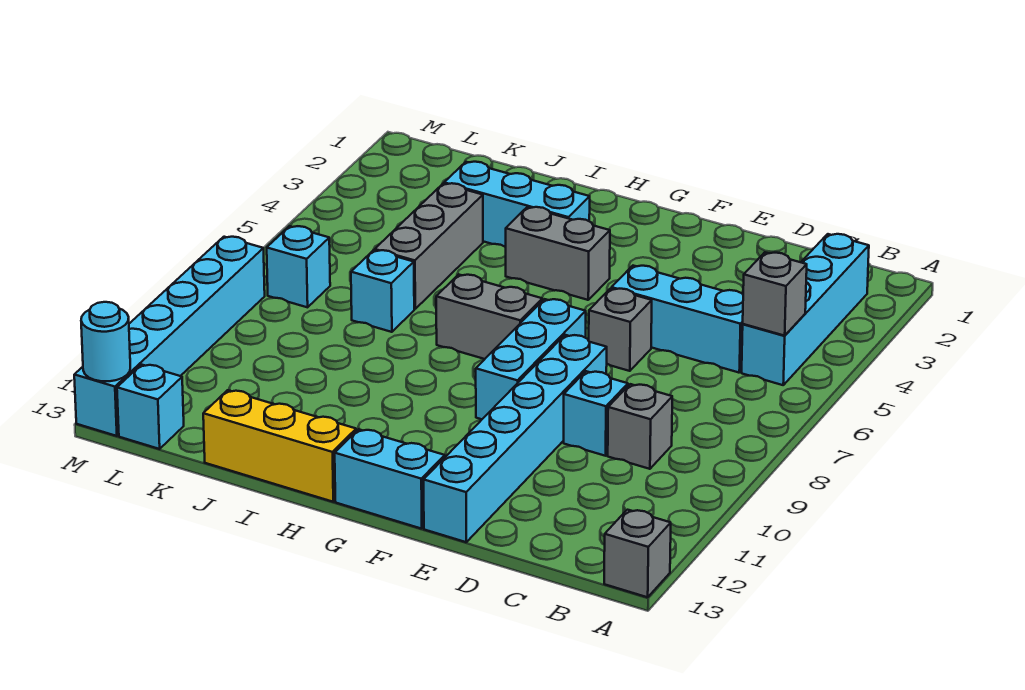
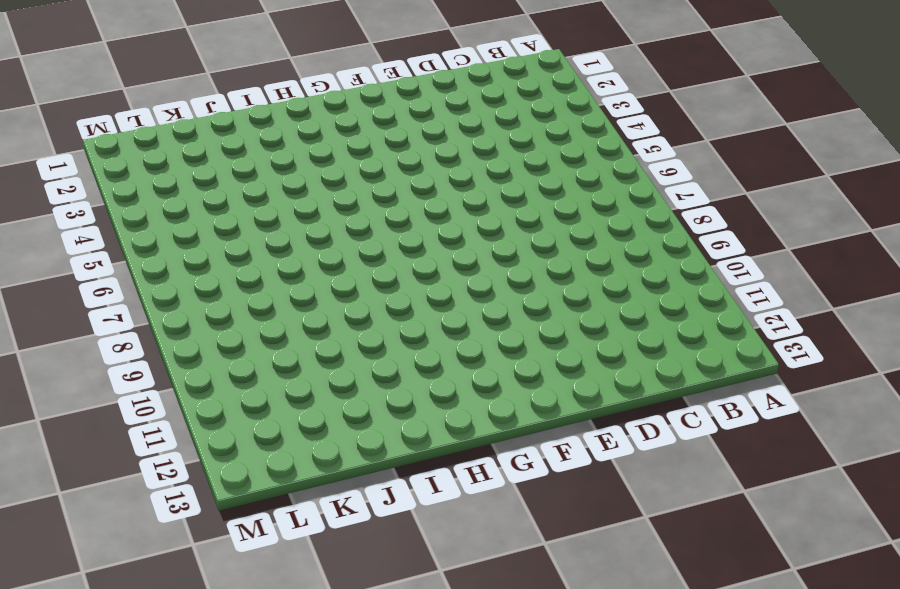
none -> grey 1x1 brick [604,510,671,597]
none -> cyan 1x4 brick [742,234,869,385]
none -> cyan 1x3 brick [612,266,743,373]

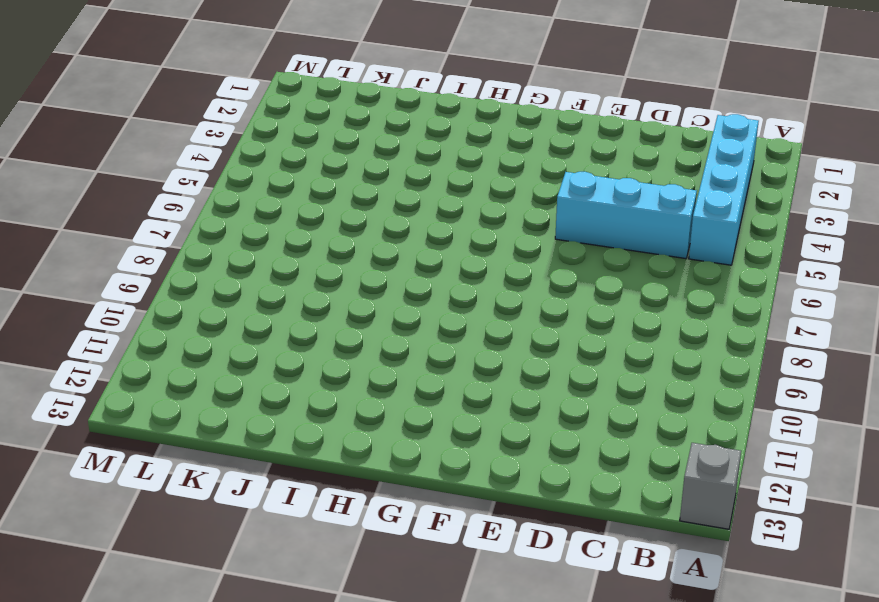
none -> grey 1x1 brick [608,384,672,469]
none -> cyan 1x1 brick [564,371,628,456]
none -> grey 1x1 brick [589,288,652,371]

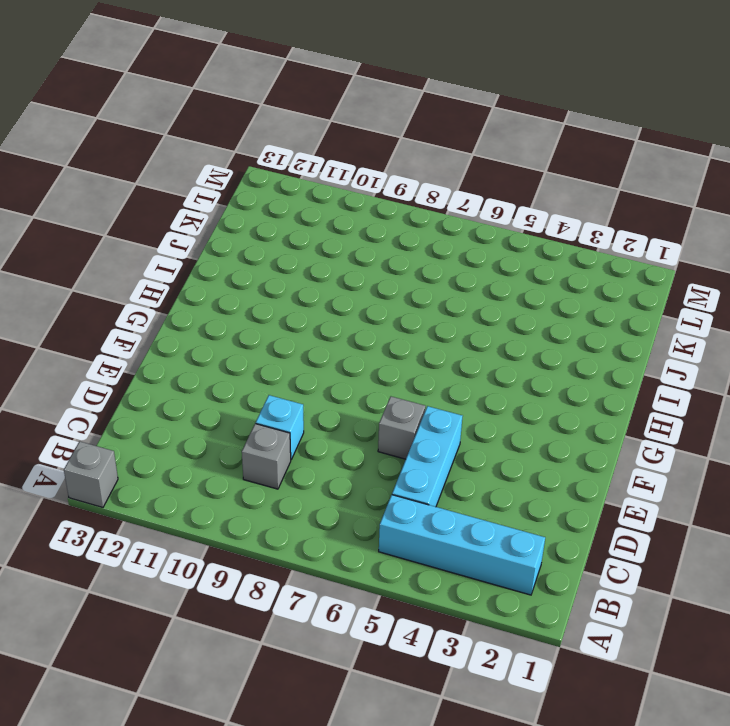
none -> cyan 1x6 brick [424,335,607,542]
none -> cyan 1x3 brick [476,299,586,419]
none -> cyan 1x2 brick [335,429,445,529]

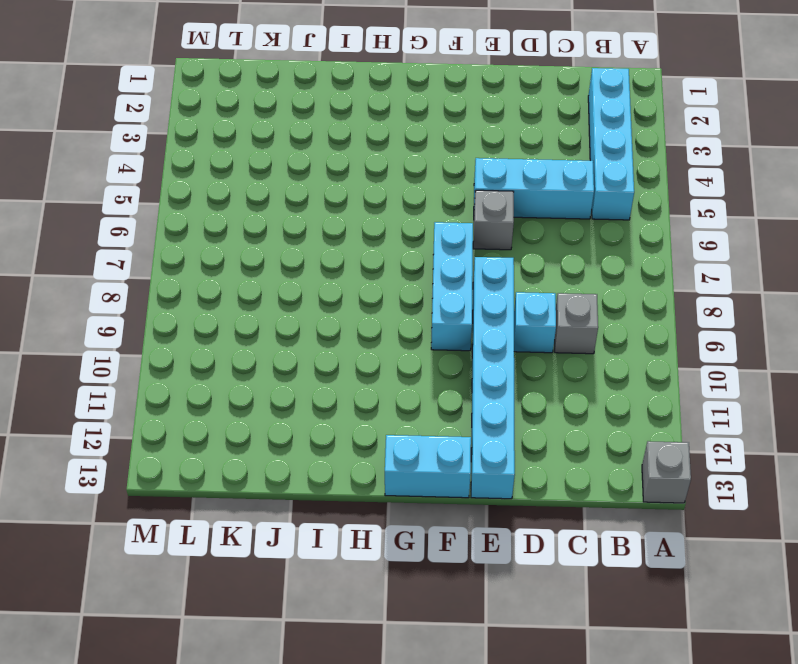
none -> grey 1x2 brick [506,207,610,300]
none -> grey 1x2 brick [436,274,542,359]
none -> cyan 1x3 brick [444,162,590,247]

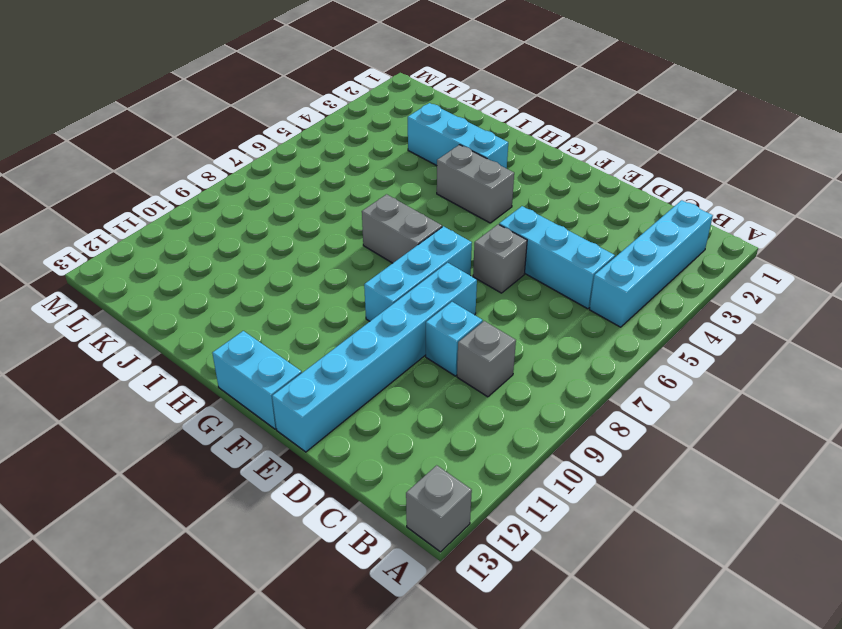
none -> yellow 1x3 brick [203,390,356,502]
none -> grey 1x3 brick [375,183,483,309]
none -> cyan 1x1 brick [351,250,414,332]

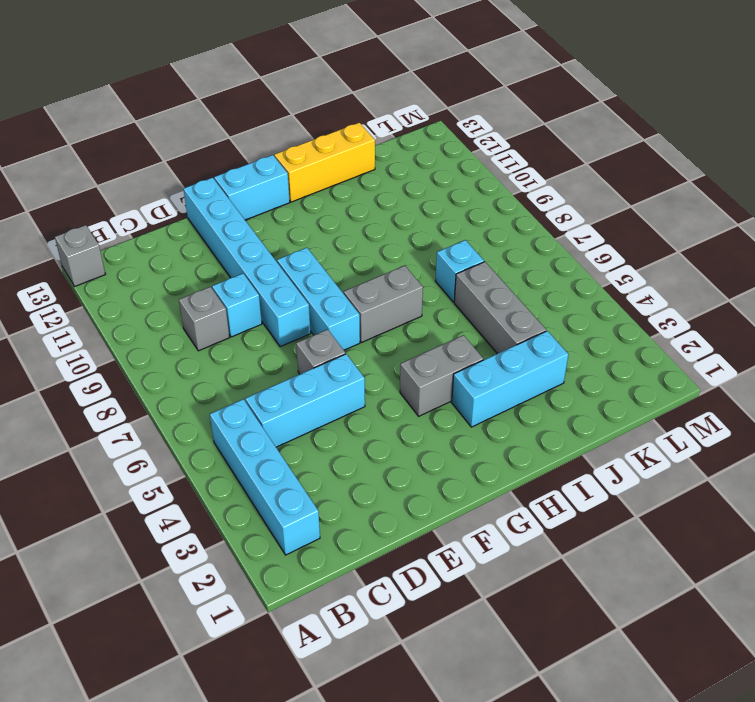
none -> cyan 1x1 brick [267,226,330,307]
none -> cyan 1x1 brick [117,365,184,449]
none -> cyan 1x6 brick [74,237,265,436]

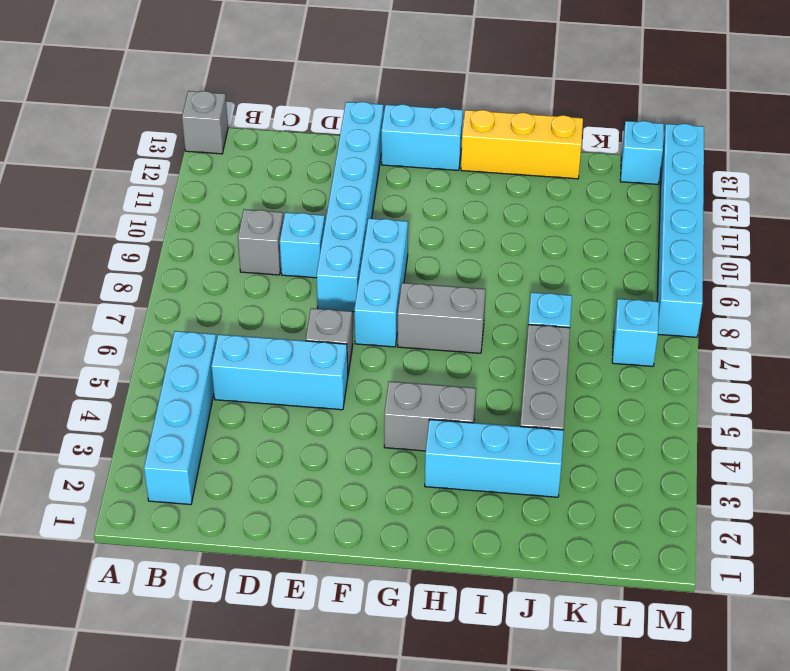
none -> grey 1x1 brick [743,252,807,336]
none -> cyan 1x1 round brick [81,302,130,381]

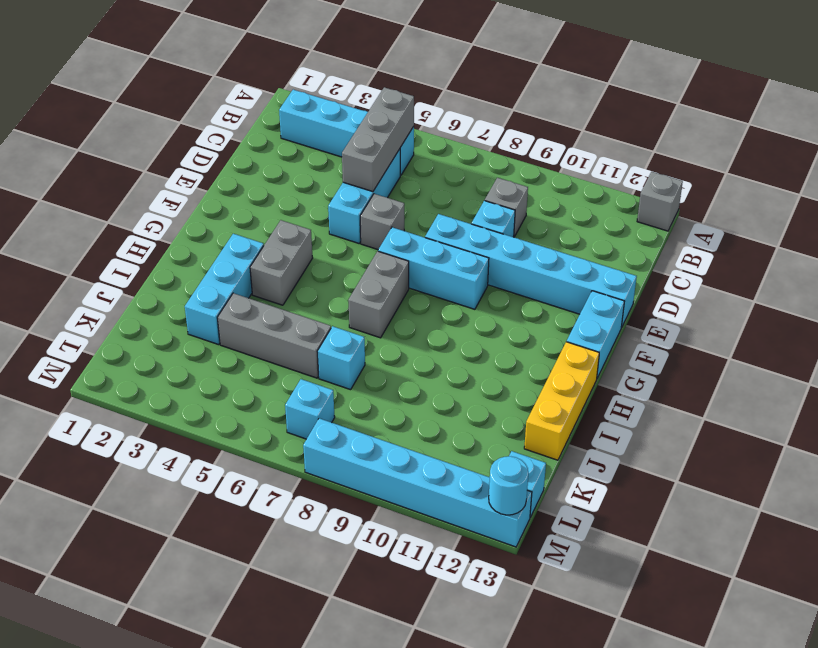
grey 1x3 brick [342,87,414,192] -> grey 1x1 brick [743,252,807,336]

